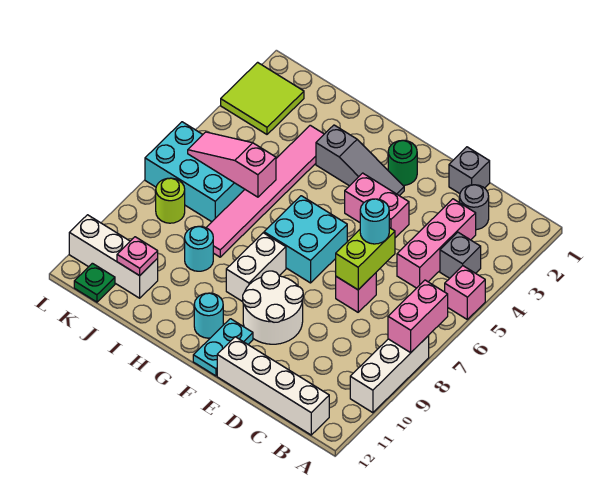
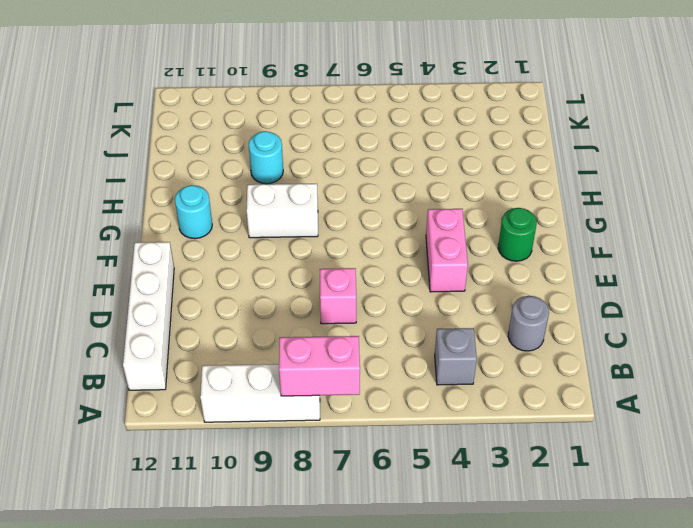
none -> pink 1x1 brick [445,266,485,319]
none -> pink 1x3 brick [397,199,476,288]
none -> grey 1x1 brick [449,147,490,194]

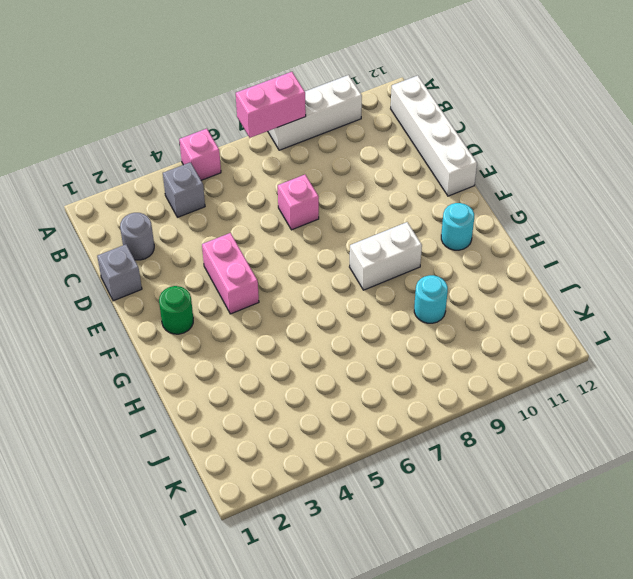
none -> pink 1x3 brick [397,199,476,288]
none -> white 2x2 round brick [243,271,303,344]
none -> grey 1x3 slope [316,125,404,196]

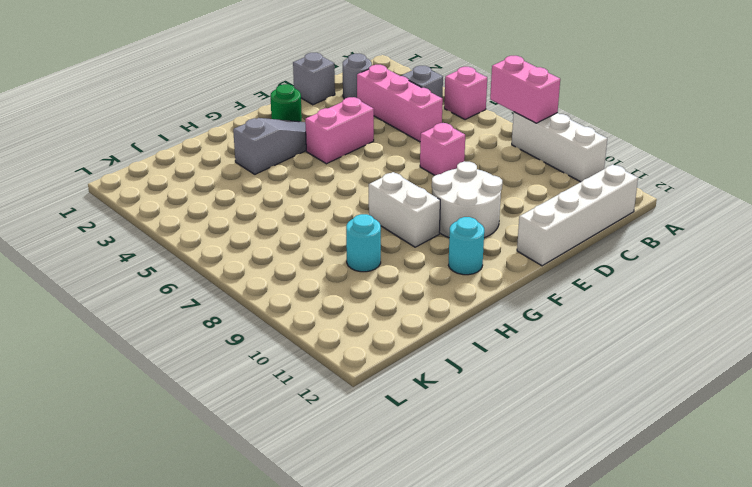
none -> cyan 2x2 brick [264,196,347,283]
none -> cyan 1x2 plate [193,319,253,376]
none -> pink 1x6 tile [206,125,324,257]

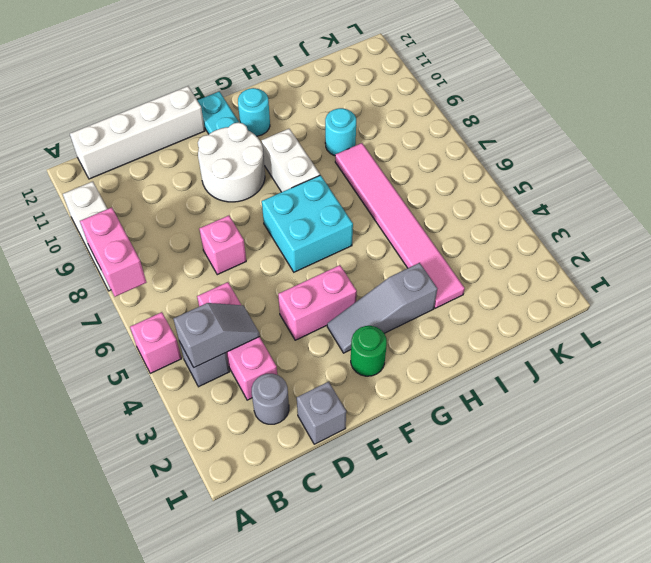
grey 1x2 slope [173,303,260,367] -> none
none -> cyan 2x3 brick [145,122,245,222]
none -> white 1x3 brick [69,215,158,298]
none -> lime 2x2 tile [221,62,304,134]

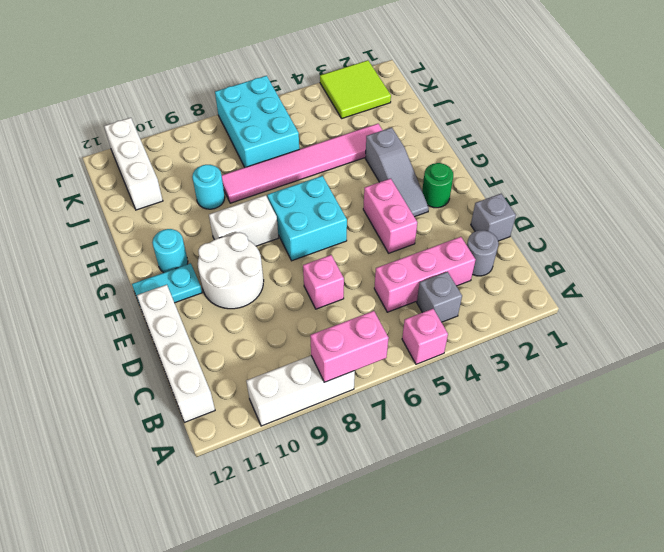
none -> lime 1x1 round brick [156,178,185,223]
none -> green 1x1 plate [74,263,115,302]
none -> lime 1x2 brick [336,228,395,290]

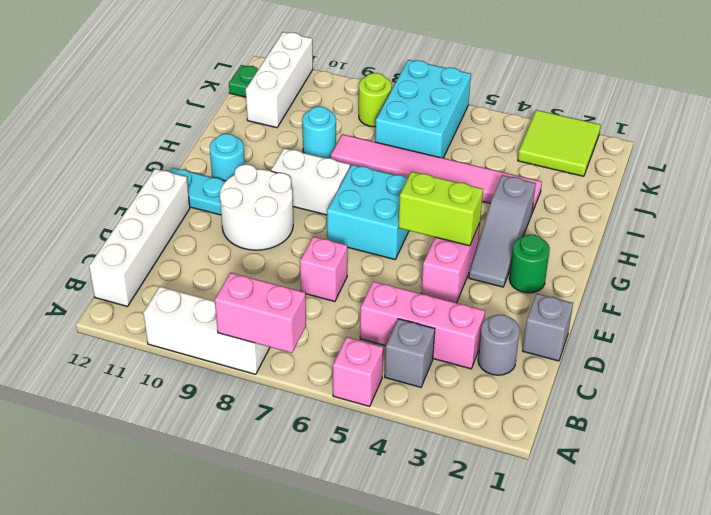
lime 1x2 brick [398,172,483,246] -> lime 1x2 brick moved to [336,228,395,290]
none -> pink 1x3 slope [188,132,276,197]
none -> pink 1x1 plate [117,237,158,276]
none -> cyan 1x1 round brick [360,199,389,244]

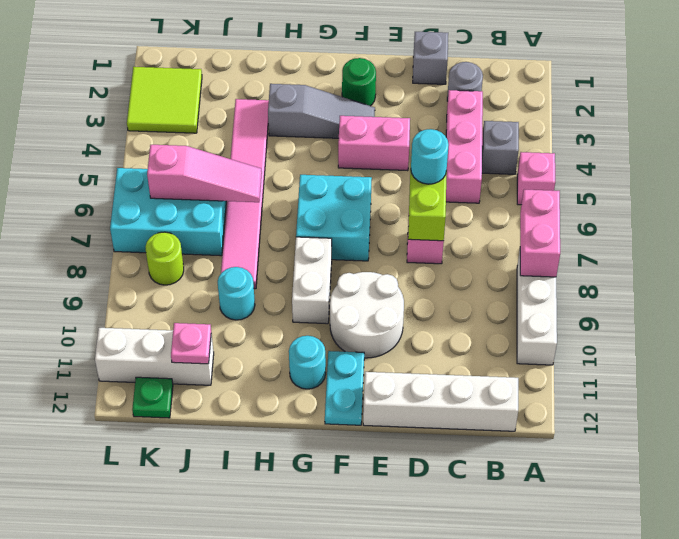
pink 1x3 slope [147,145,262,202] -> pink 1x3 slope turned to [188,132,276,197]

